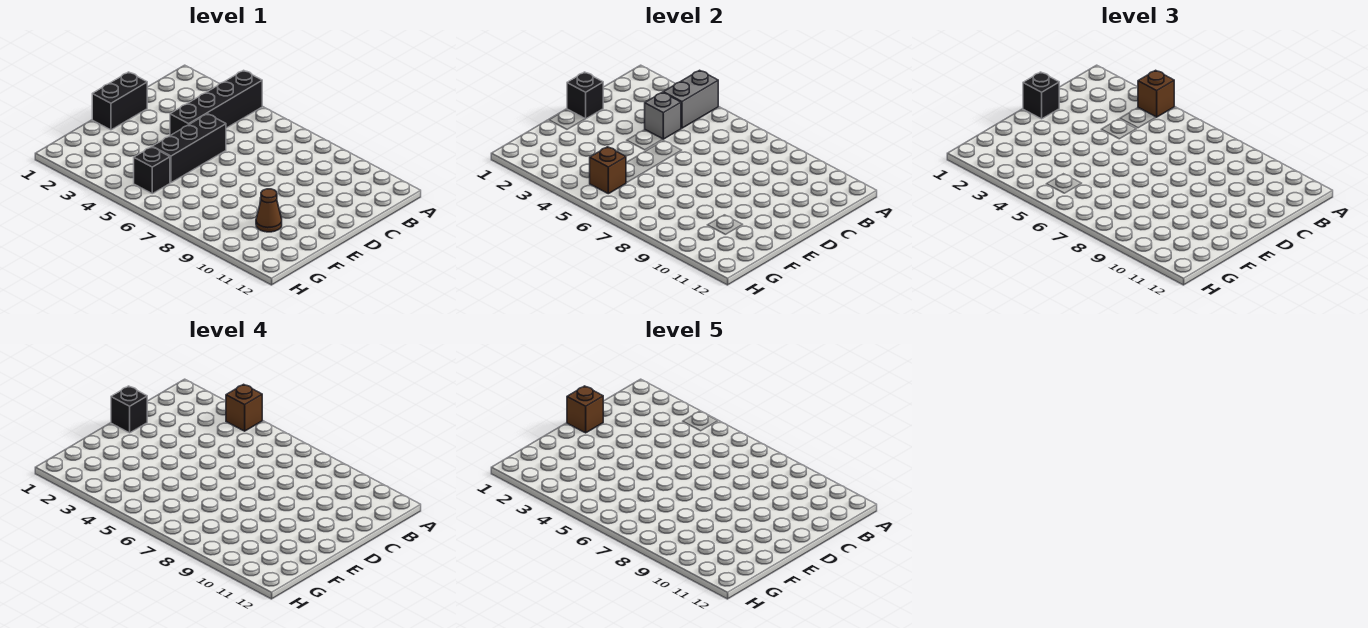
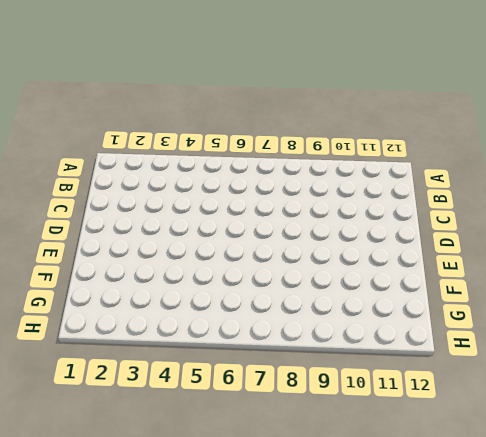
none -> black 1x4 brick [170,70,262,136]
none -> black 1x2 brick [92,72,147,130]
none -> black 1x3 brick [152,114,226,183]

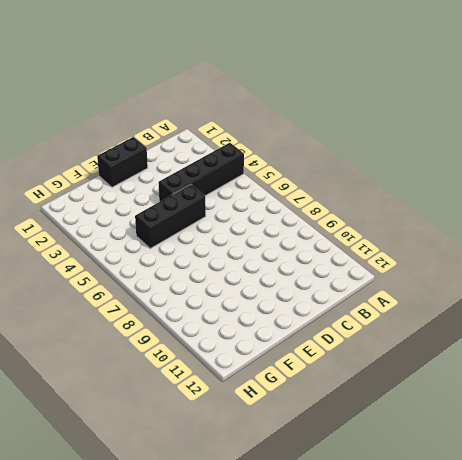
none -> brown 1x1 cone [256,189,282,232]
none -> black 1x1 brick [134,147,170,194]
none -> grey 1x2 brick [663,70,718,128]

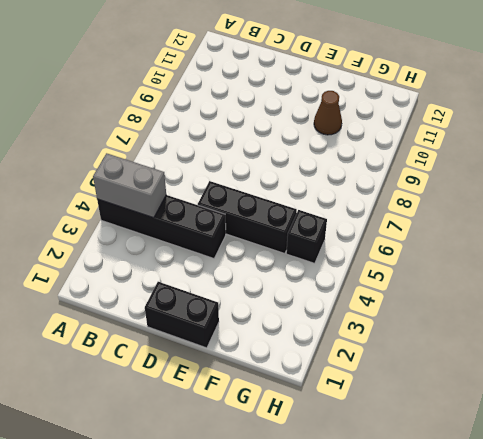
none -> grey 1x1 brick [645,92,681,139]
none -> black 1x1 brick [567,72,603,119]
none -> brown 1x1 brick [590,147,626,194]

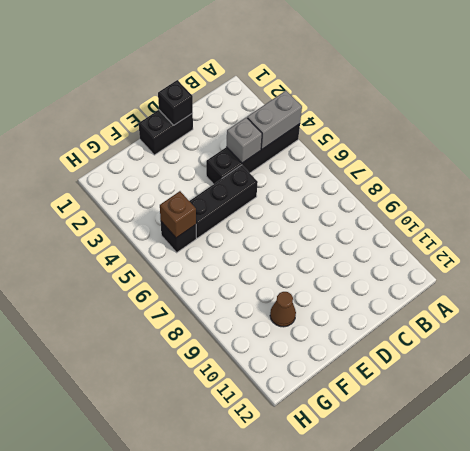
none -> brown 1x1 brick [1138,70,1174,117]
none -> black 1x1 brick [1023,72,1059,119]
none -> brown 1x1 brick [226,384,262,431]

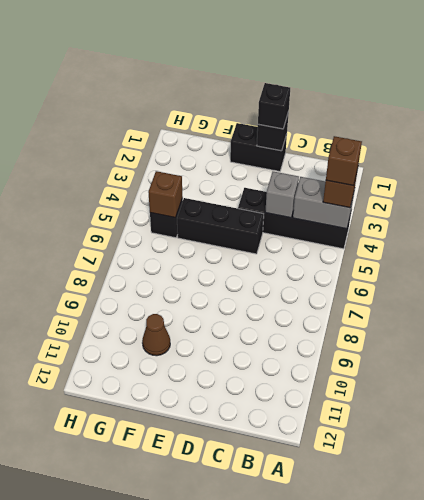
none -> black 1x1 brick [111,386,147,433]
none -> brown 1x1 brick [567,386,603,433]

